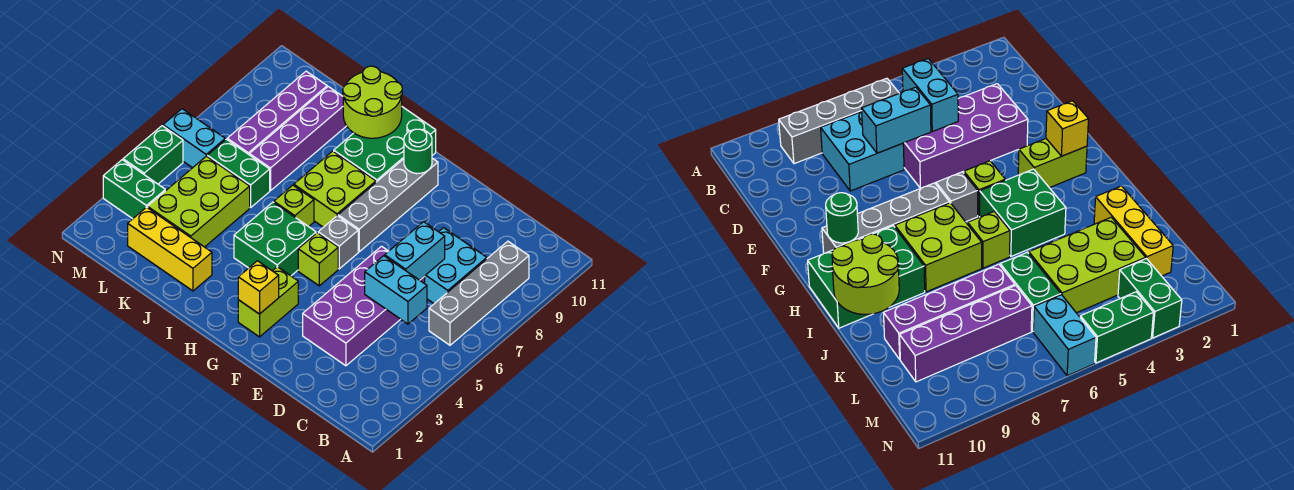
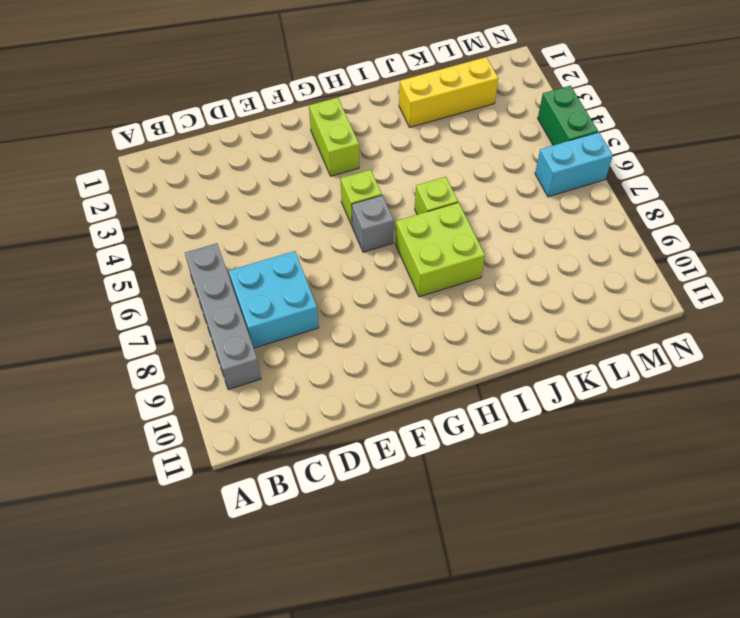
none -> purple 2x4 brick [303,246,425,366]
none -> grey 1x4 brick [338,158,438,252]
none -> green 2x2 brick [234,202,316,276]

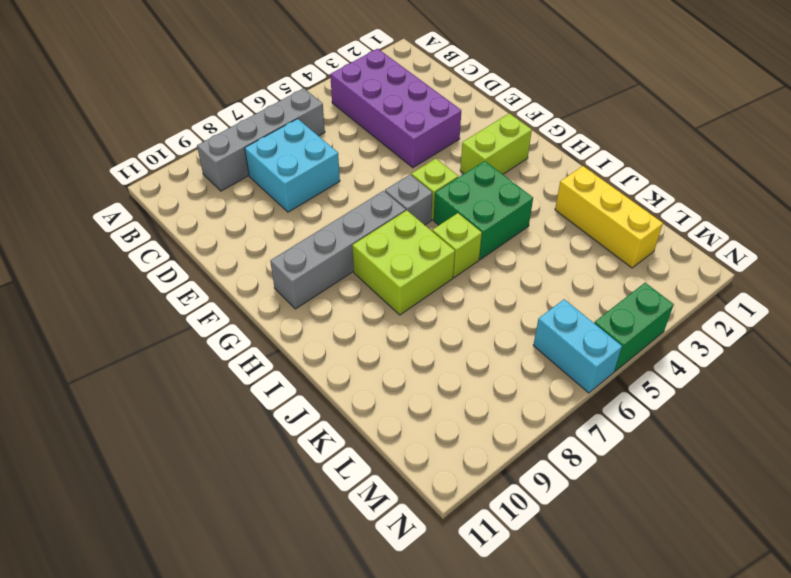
purple 2x4 brick [330,49,461,168] -> purple 2x4 brick turned to [303,246,425,366]
none -> green 2x3 brick [334,107,436,182]
none -> lime 2x3 brick [148,156,250,247]
none -> green 1x2 brick [207,139,270,208]

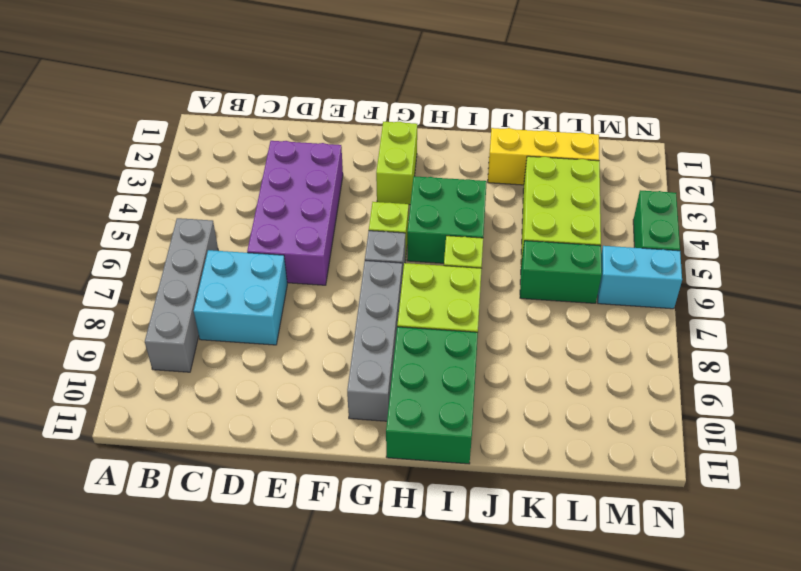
none -> purple 1x4 brick [249,87,346,191]
none -> purple 1x4 brick [227,71,327,154]
none -> green 1x2 brick [103,160,165,219]

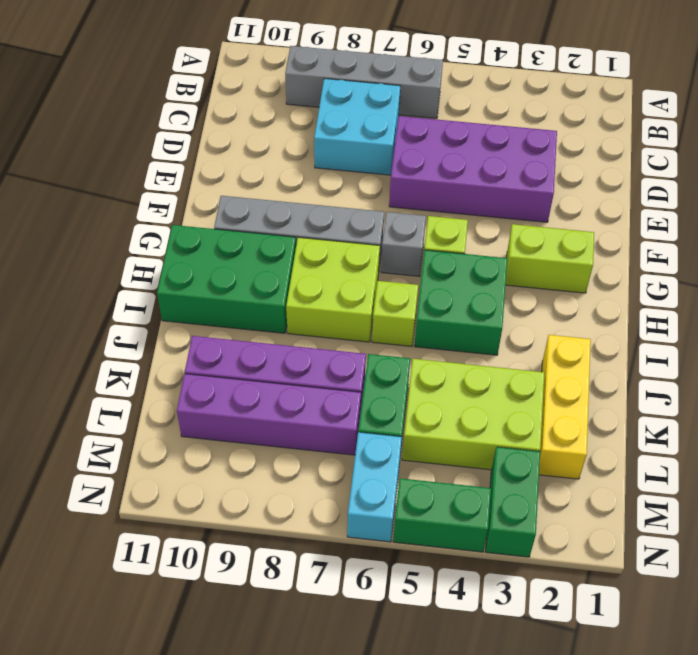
none -> cyan 1x2 brick [365,256,427,324]
none -> cyan 1x2 brick [385,222,445,280]
none -> yellow 1x1 brick [238,261,279,314]

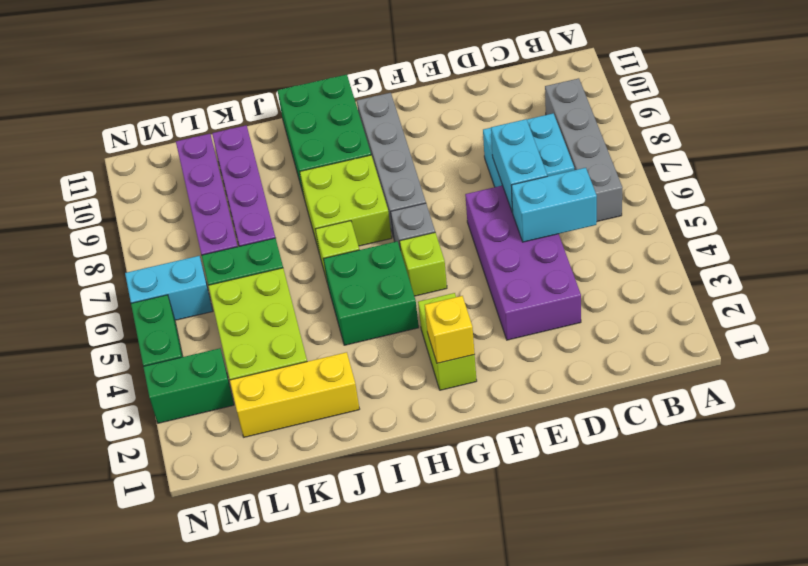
none -> green 1x1 round brick [404,129,432,174]
none -> lime 2x2 round brick [343,66,402,138]

